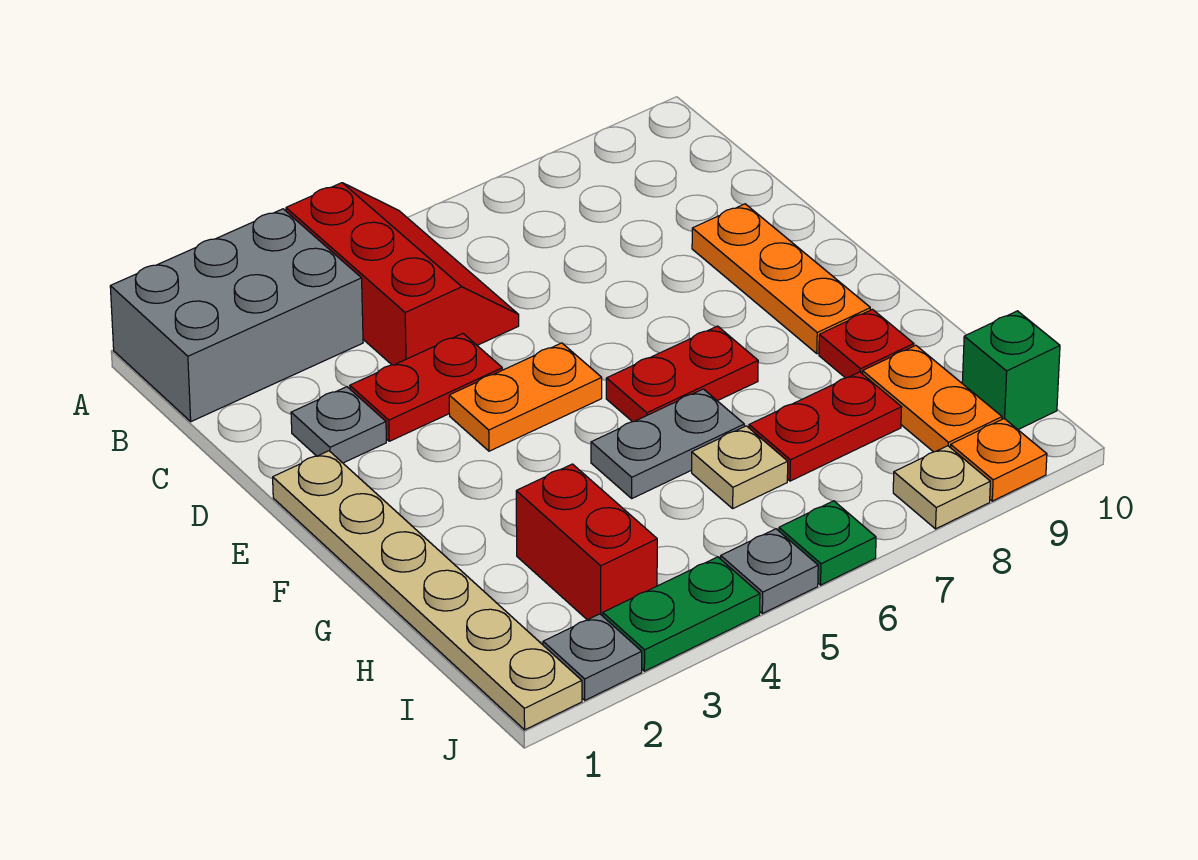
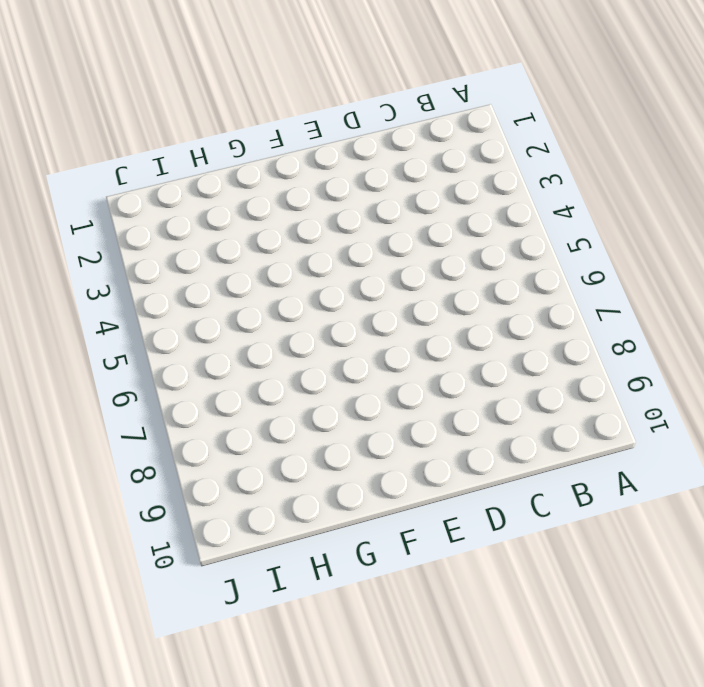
none -> grey 2x3 brick [110,209,363,422]
none -> red 2x3 slope [286,183,519,365]
none -> grey 1x1 plate [291,387,386,463]

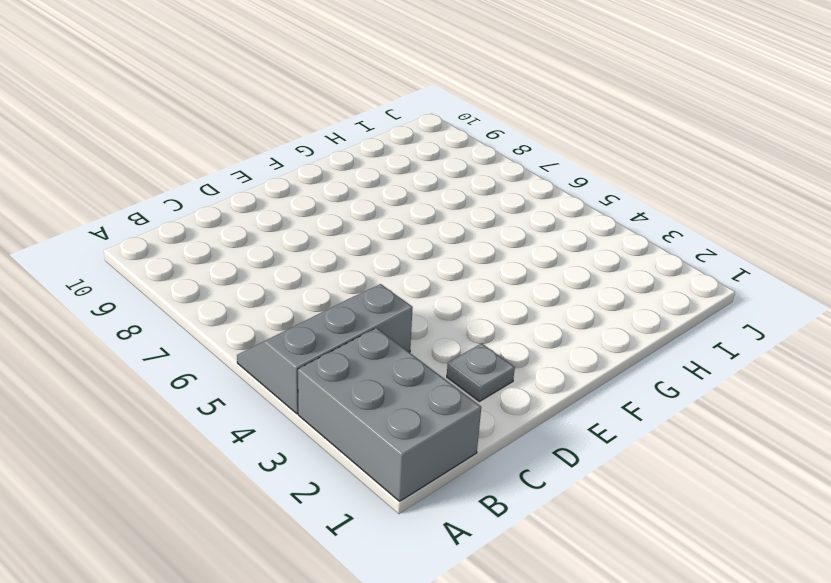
grey 2x3 slope [237,284,413,414] -> red 2x3 slope [286,183,519,365]
none -> red 1x2 plate [350,334,502,441]
none -> orange 1x3 plate [692,204,870,354]
none -> tan 1x6 plate [273,451,582,730]

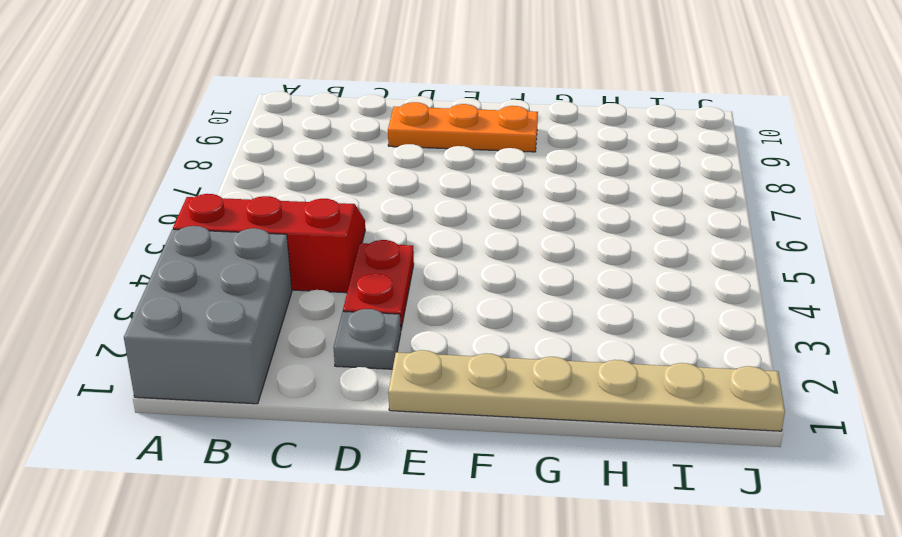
none -> orange 1x2 plate [449,343,602,451]
none -> red 1x2 plate [606,326,758,422]
none -> grey 1x2 plate [591,389,744,498]

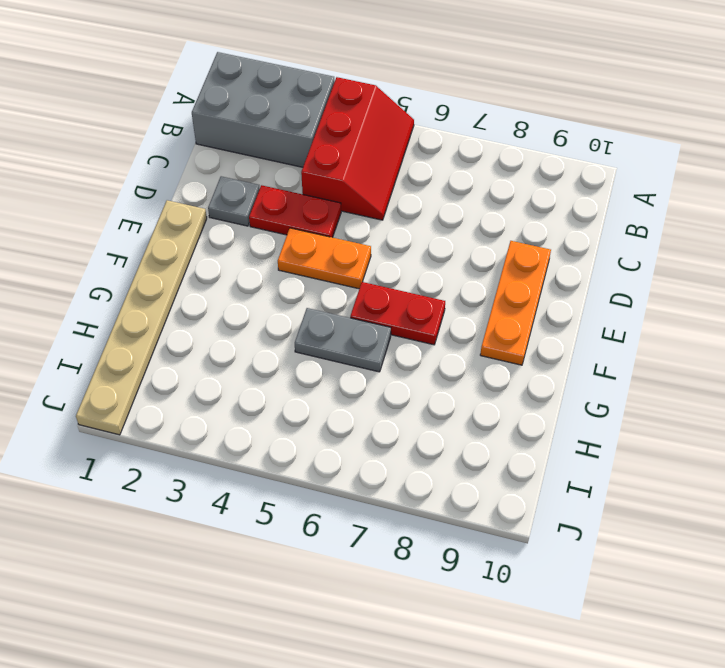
none -> red 1x1 plate [819,309,914,378]
none -> red 1x2 brick [516,464,657,620]
none -> tan 1x1 plate [692,426,788,508]

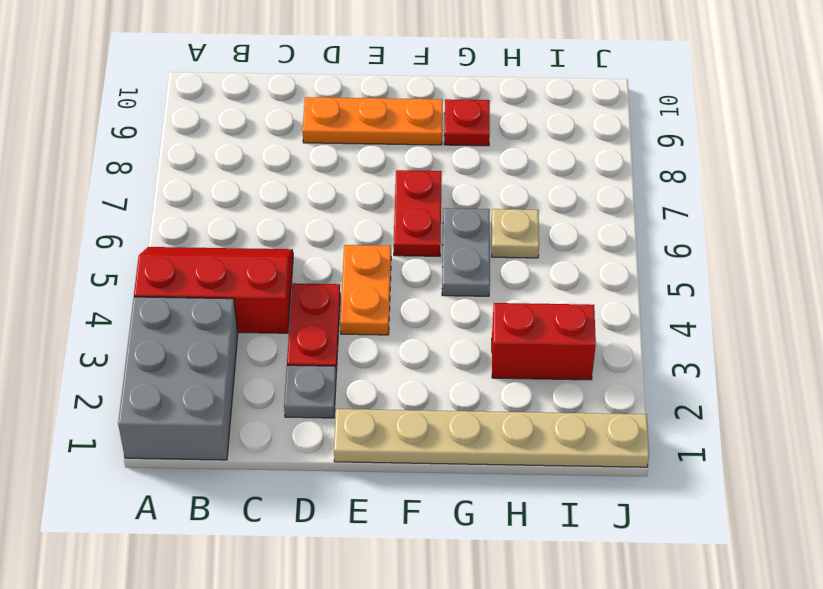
none -> red 1x2 plate [749,372,902,481]
none -> orange 1x2 plate [863,345,1002,452]
none -> green 1x1 brick [962,311,1060,430]

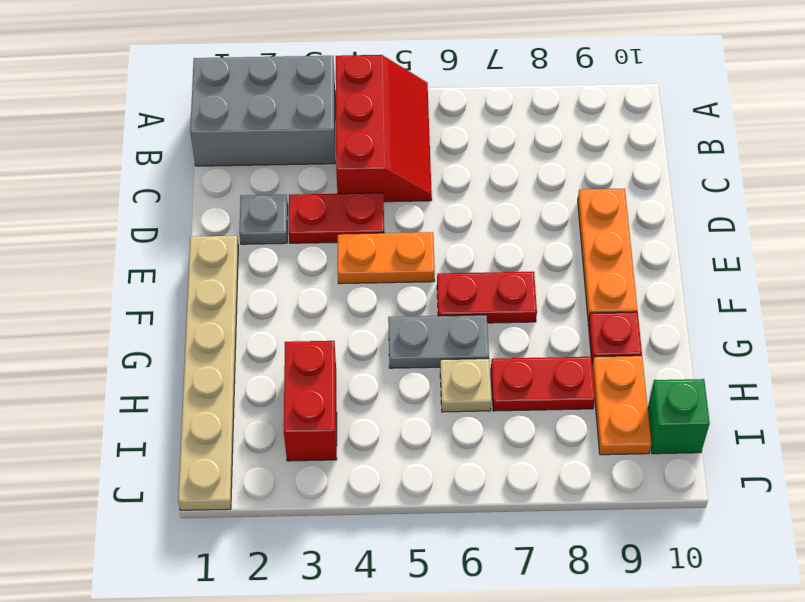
none -> grey 1x1 plate [543,614,642,700]
none -> green 1x2 plate [603,557,760,671]
none -> grey 1x1 plate [721,529,818,614]

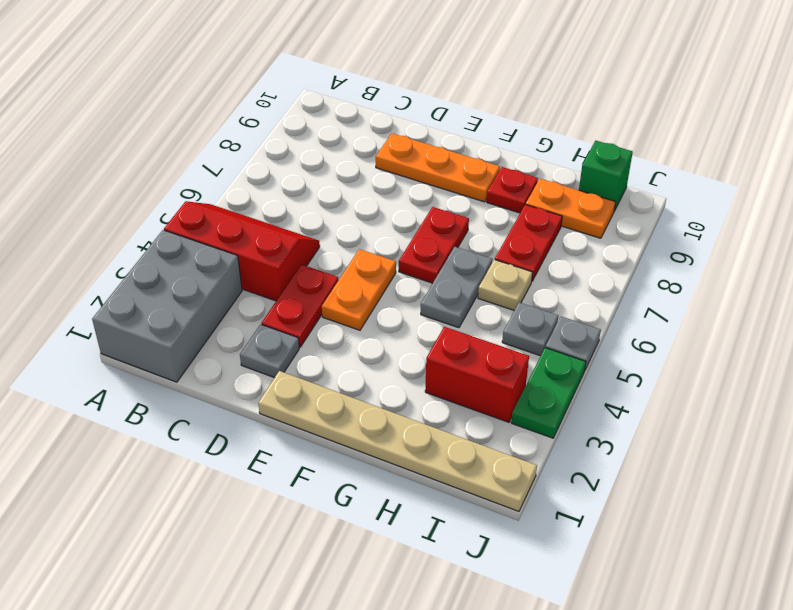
grey 1x1 plate [502,302,558,356] -> grey 1x1 plate moved to [543,614,642,700]
none -> green 1x1 plate [779,501,876,585]
none -> tan 1x1 plate [893,446,990,529]
none -> orange 1x1 plate [950,419,1047,501]

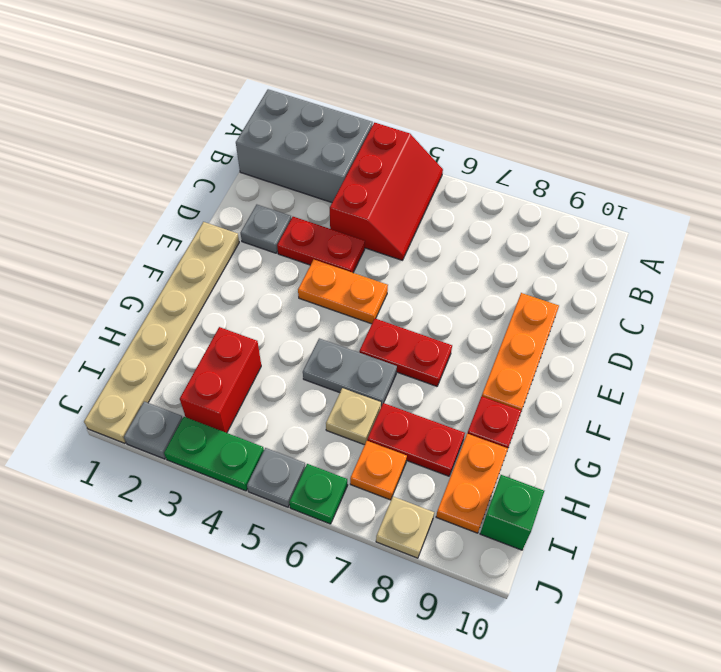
orange 1x1 plate [350,441,407,500] -> orange 1x1 plate moved to [950,419,1047,501]

